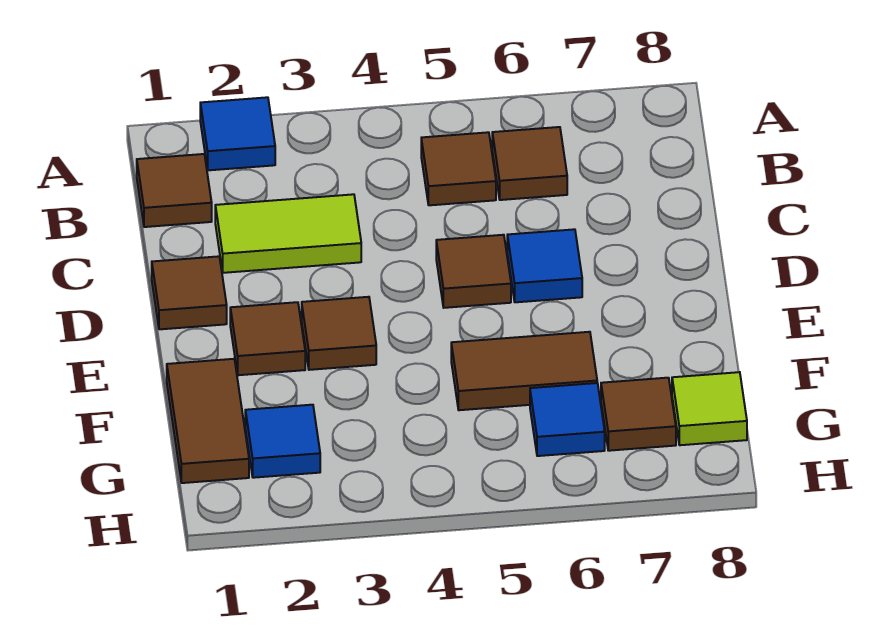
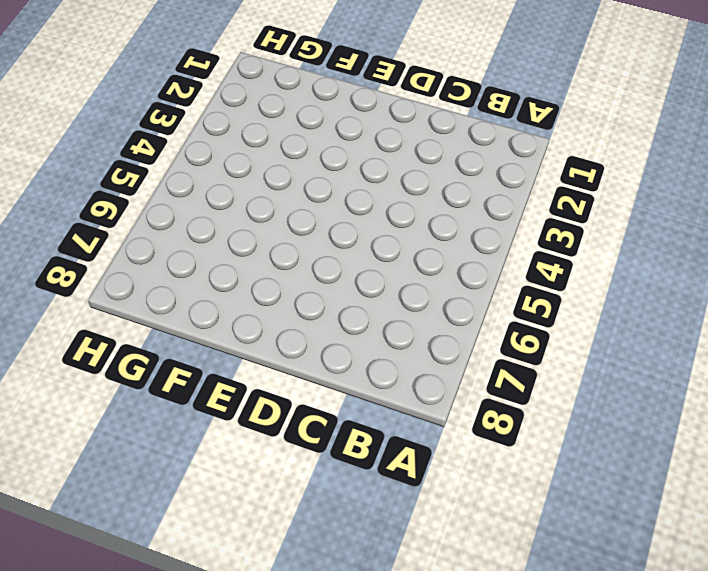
none -> blue 1x1 tile [200,97,275,170]
none -> brown 1x1 tile [137,154,212,227]
none -> brown 1x1 tile [421,132,496,205]

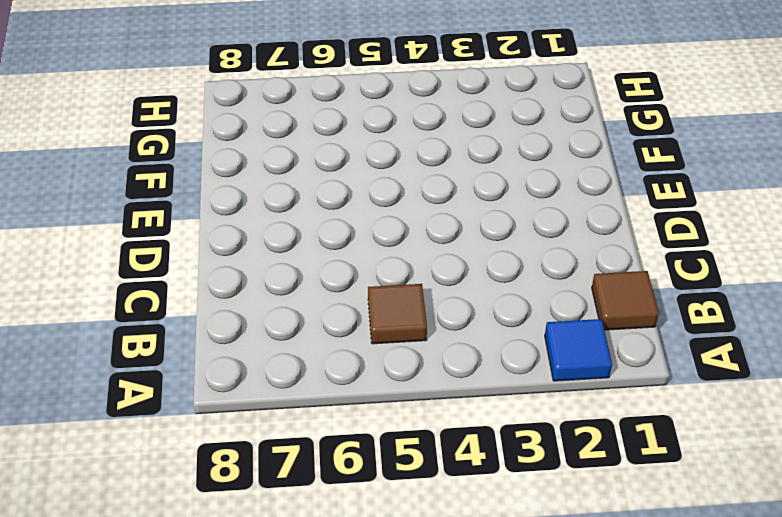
none -> brown 1x1 tile [492,127,567,200]
none -> lime 1x2 tile [215,194,361,273]
none -> brown 1x1 tile [152,256,227,329]

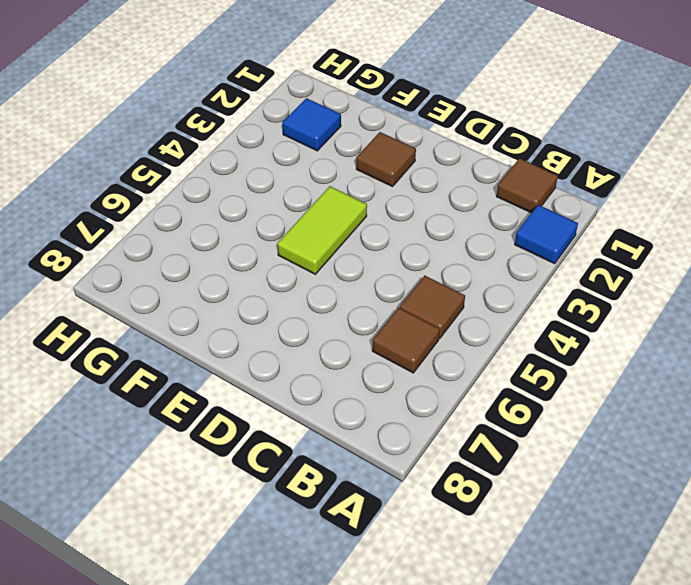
lime 1x2 tile [277,186,367,274] -> lime 1x2 tile moved to [215,194,361,273]
none -> brown 1x1 tile [152,256,227,329]
none -> brown 1x1 tile [436,235,511,308]
none -> blue 1x1 tile [507,229,582,302]

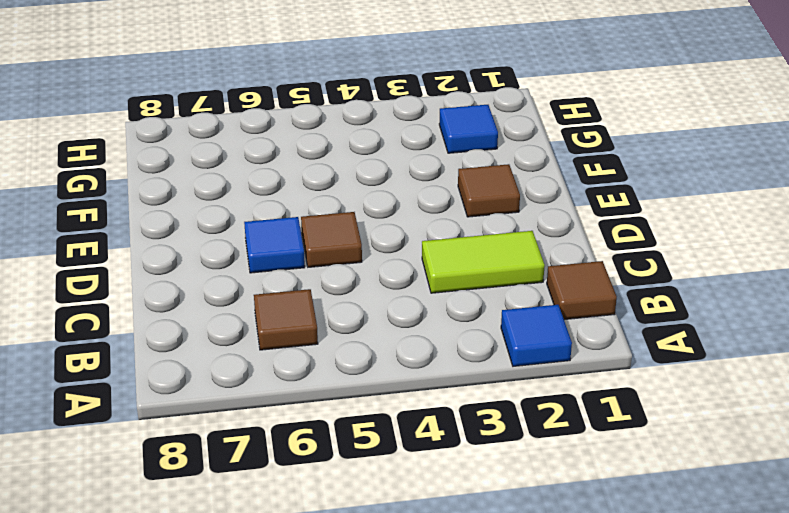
none -> brown 1x1 tile [421,132,496,205]
none -> brown 1x1 tile [152,256,227,329]
none -> brown 1x1 tile [302,297,376,370]

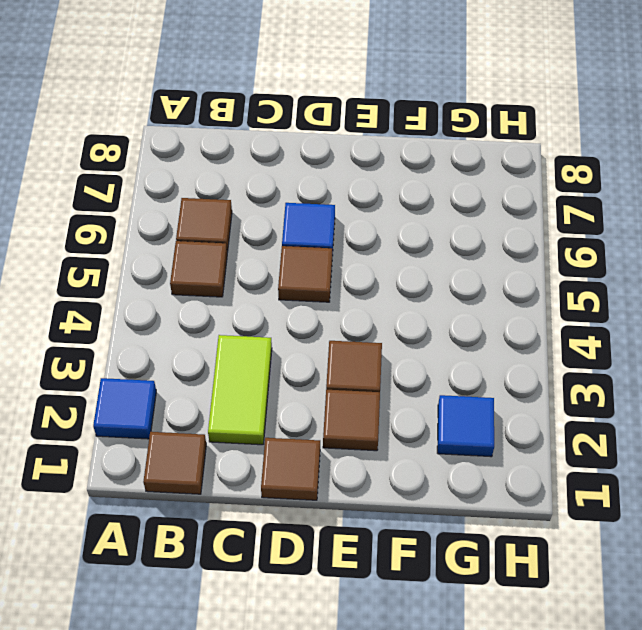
none -> brown 1x2 tile [167,359,249,483]
none -> brown 1x2 tile [451,332,597,410]
none -> blue 1x1 tile [530,383,605,456]

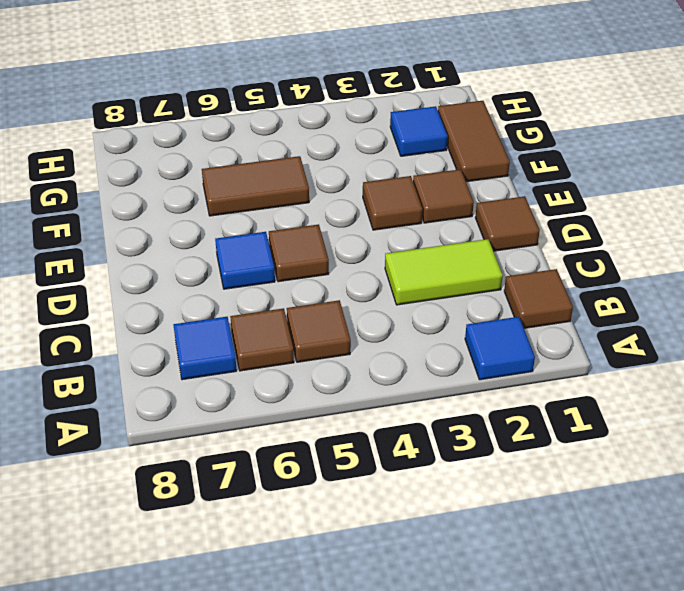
blue 1x1 tile [174,317,237,380] -> blue 1x1 tile moved to [530,383,605,456]
none -> brown 1x1 tile [601,378,676,451]
none -> lime 1x1 tile [672,372,747,445]

